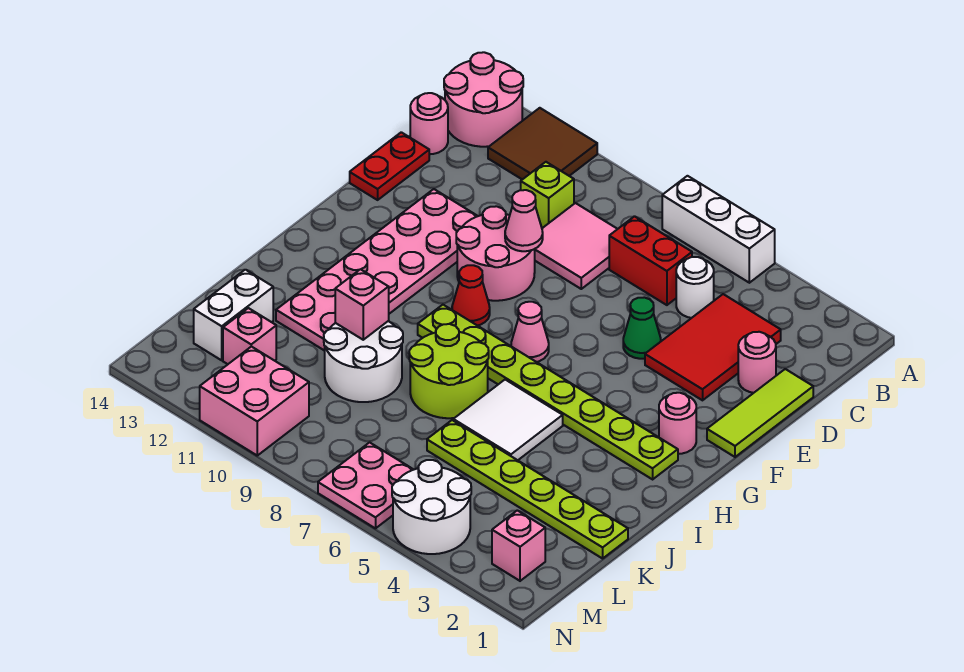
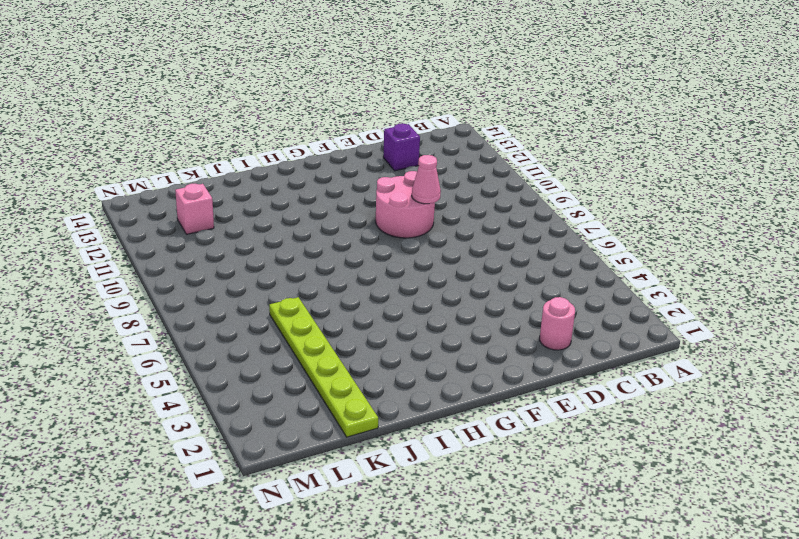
purple 1x1 brick [383,123,420,171] -> none
none -> white 1x3 brick [662,176,775,283]
none -> brown 2x2 tile [488,108,597,180]
none -> pink 2x2 round brick [444,52,523,147]
none -> red 2x3 tile [645,294,781,400]

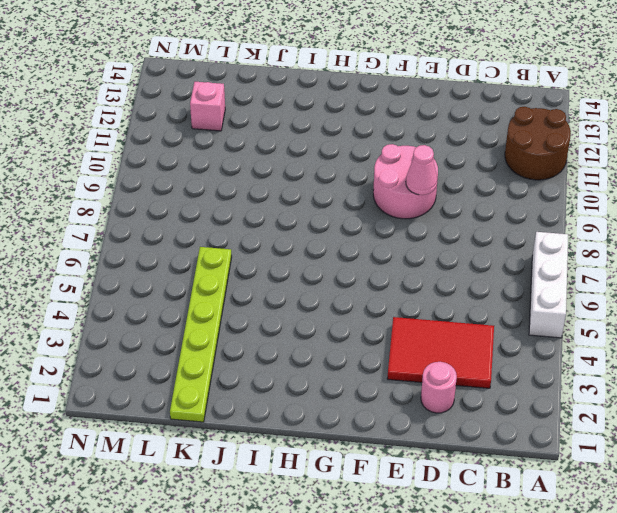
brown 2x2 round brick [505,107,571,180] -> brown 2x2 tile [488,108,597,180]
none -> pink 2x2 round brick [444,52,523,147]
none -> white 1x1 round brick [676,257,714,318]
none -> red 1x2 brick [609,216,692,305]
none -> pink 2x2 tile [535,203,617,289]

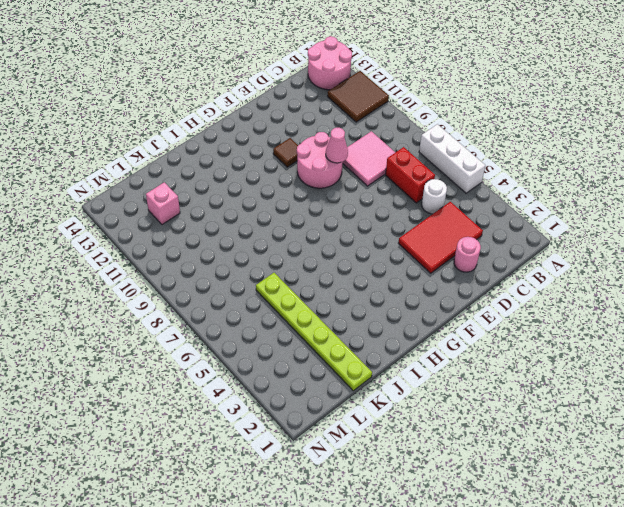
brown 1x1 tile [273,138,298,167] -> pink 2x6 plate [276,189,477,351]
none -> lime 1x1 brick [521,162,574,228]
none -> pink 1x1 round brick [410,93,448,154]
none -> lime 1x3 tile [707,369,813,457]
none -> red 1x2 plate [350,132,429,200]

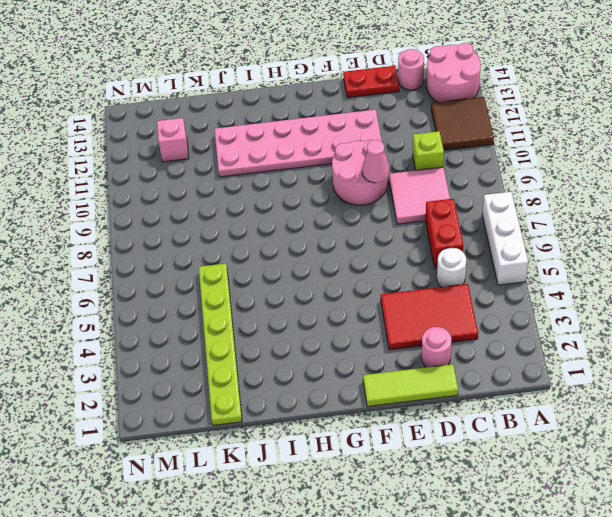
none -> green 1x1 cone [623,297,661,359]
none -> pink 1x1 round brick [659,393,696,454]
none -> pink 1x1 cone [511,302,549,362]
none -> red 1x1 cone [452,265,490,326]

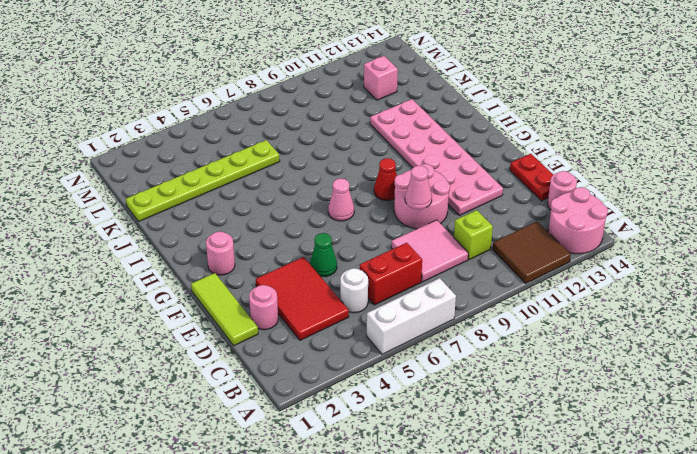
none -> lime 1x8 plate [418,305,678,479]
none -> white 2x2 tile [453,380,563,460]
none -> lime 2x2 round brick [409,324,489,418]
none -> white 2x2 round brick [324,321,403,402]

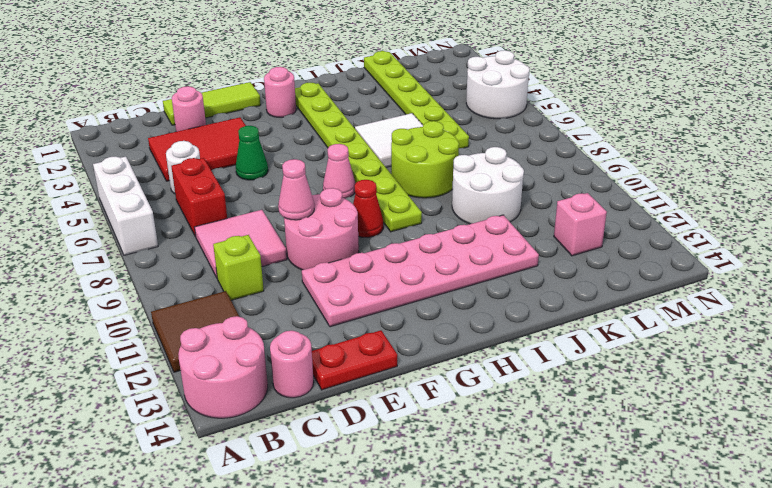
none -> white 1x2 brick [194,270,273,360]
none -> pink 1x1 brick [492,510,545,581]
none -> pink 2x2 plate [318,442,413,528]
none -> pink 2x2 brick [200,346,309,455]

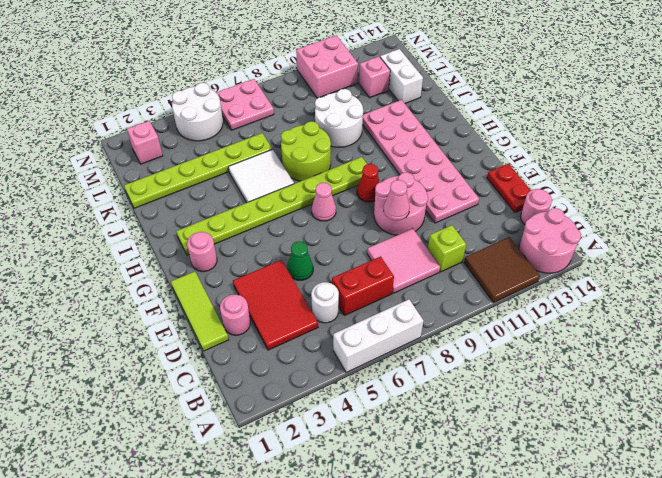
none -> pink 1x1 brick [335,269,389,340]

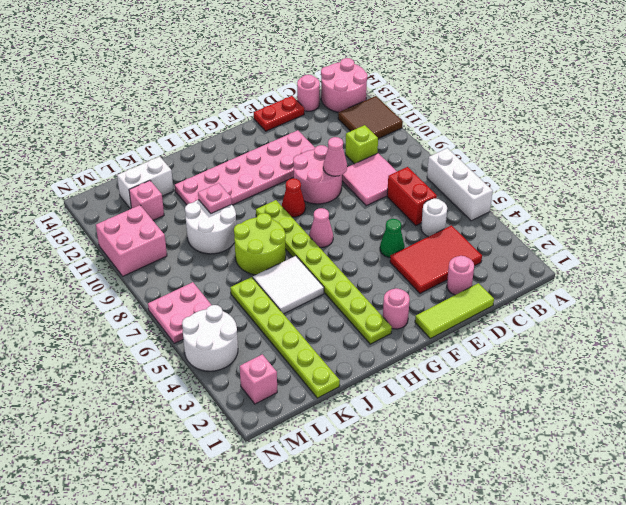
pink 1x1 plate [198,183,232,213] -> pink 1x1 brick [335,269,389,340]

